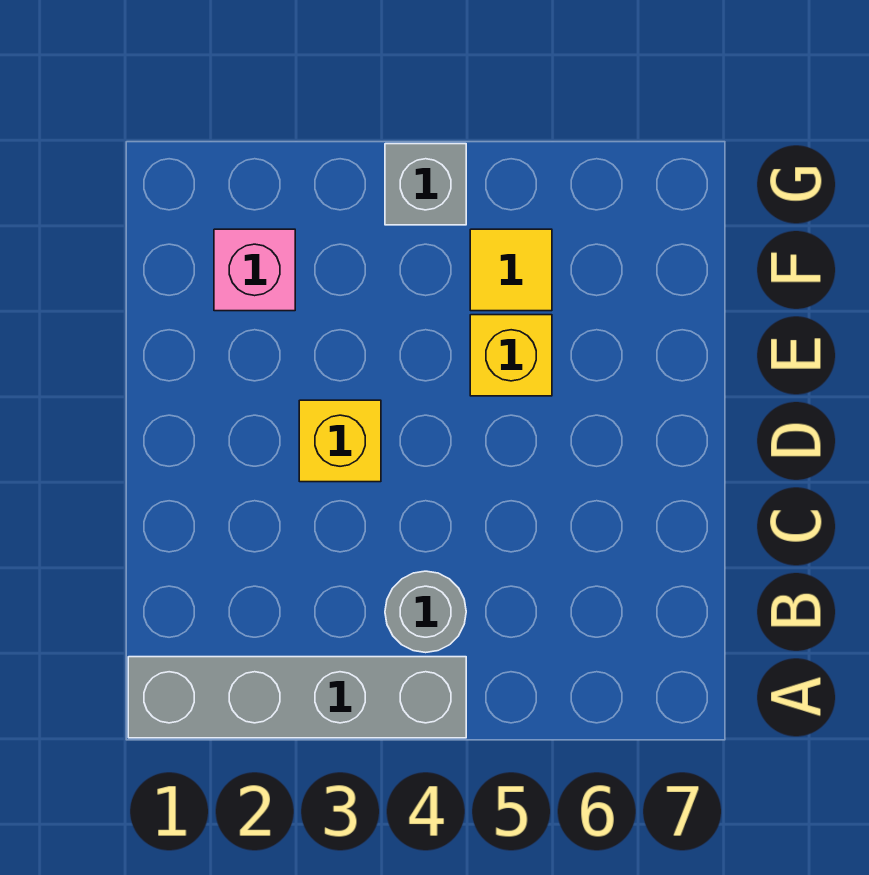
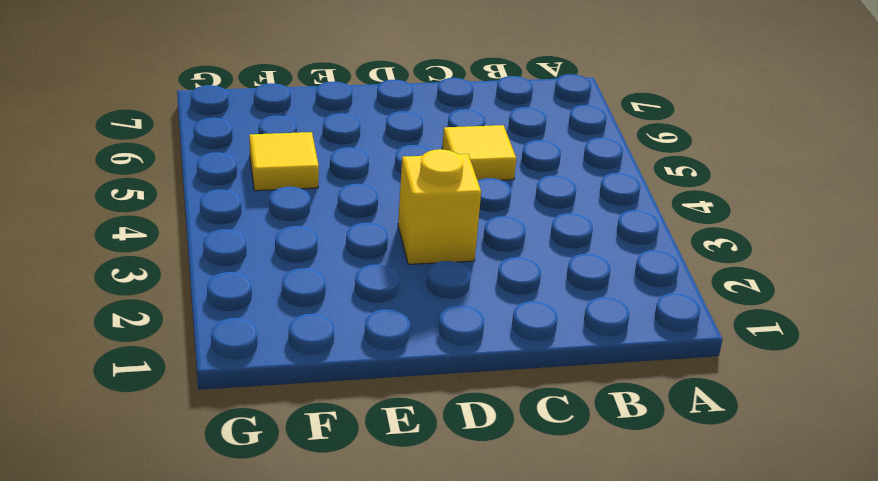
yellow 1x1 tile [442,125,516,180] -> none
none -> grey 1x4 brick [128,657,466,738]
none -> grey 1x1 round brick [385,571,466,653]

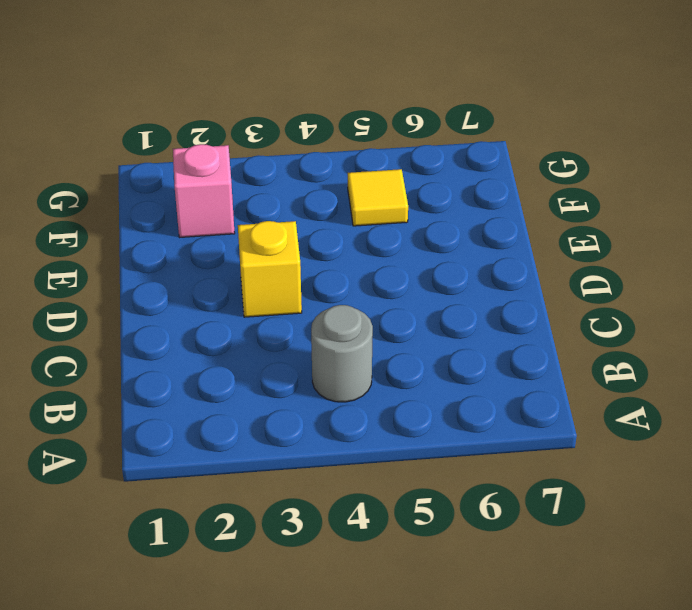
none -> grey 1x4 brick [128,657,466,738]
none -> yellow 1x1 brick [470,315,552,396]

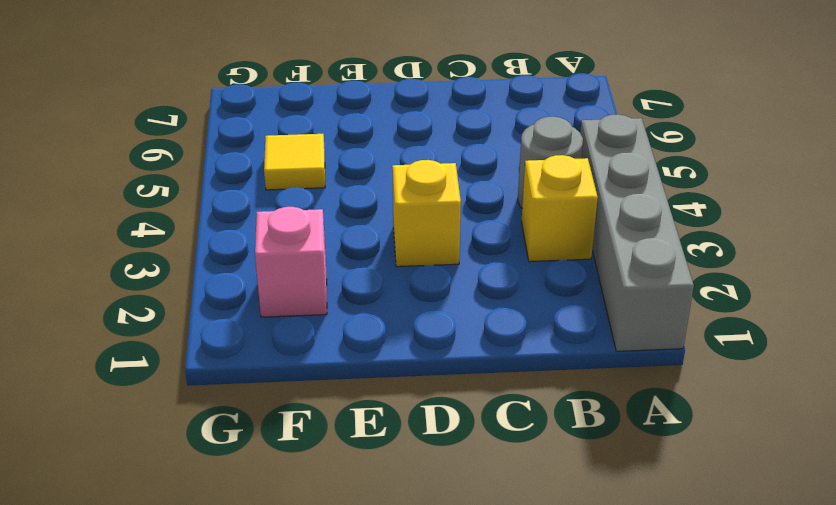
yellow 1x1 brick [521,155,598,262] -> yellow 1x1 brick moved to [470,315,552,396]
none -> grey 1x1 brick [385,144,466,225]

